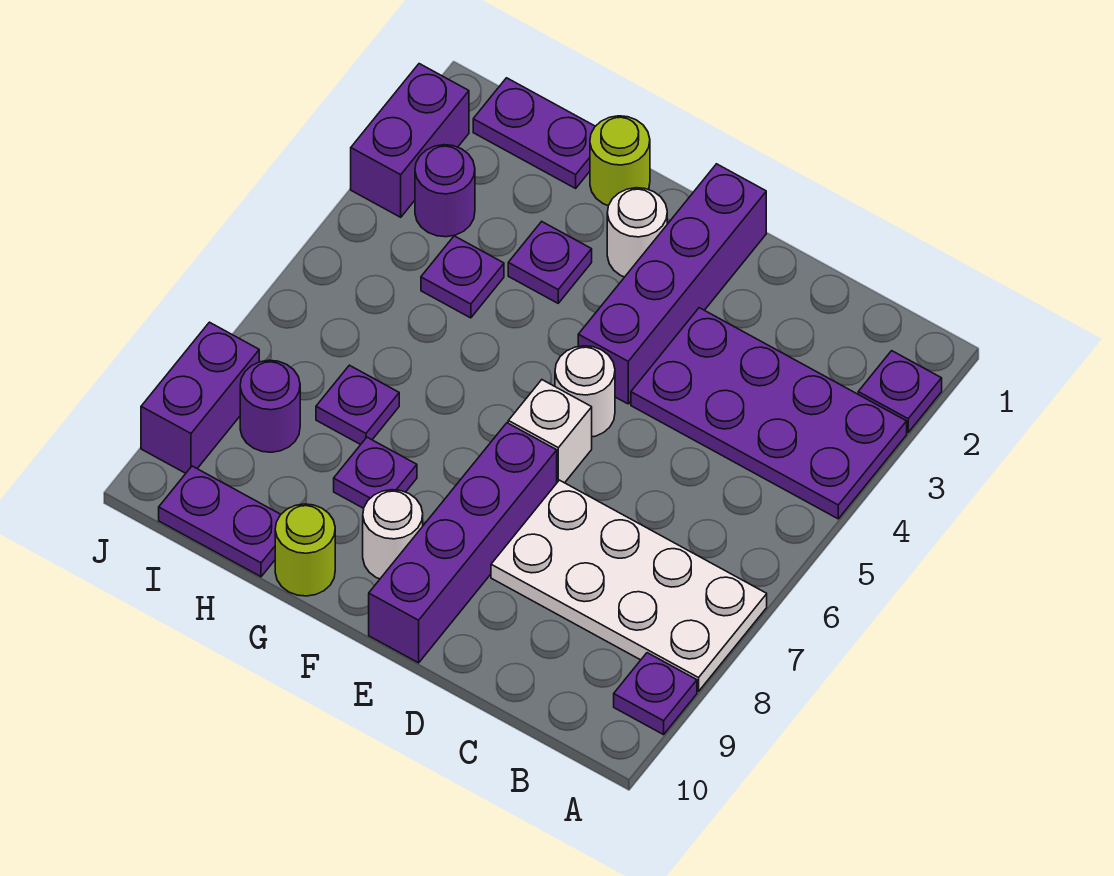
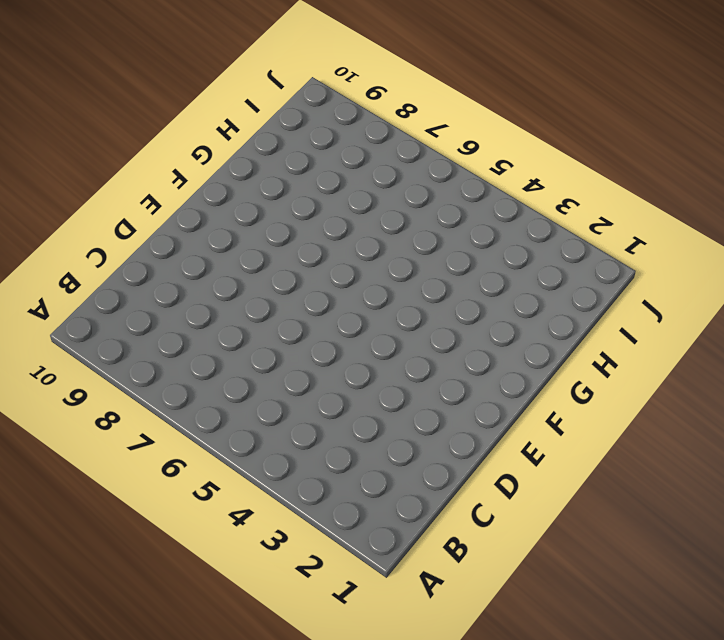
none -> purple 1x1 plate [858,351,942,432]
none -> purple 2x4 plate [631,308,907,519]
none -> white 2x4 plate [491,480,767,691]

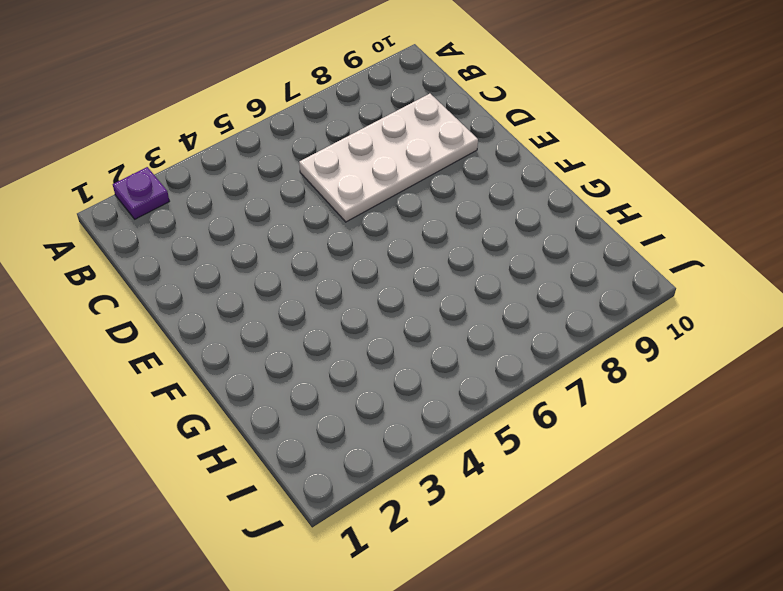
white 2x4 plate [299,94,478,222] -> white 2x4 plate turned to [491,480,767,691]
none -> purple 2x4 plate [631,308,907,519]
none -> purple 1x1 plate [614,653,697,735]
none -> purple 1x4 brick [578,164,766,404]

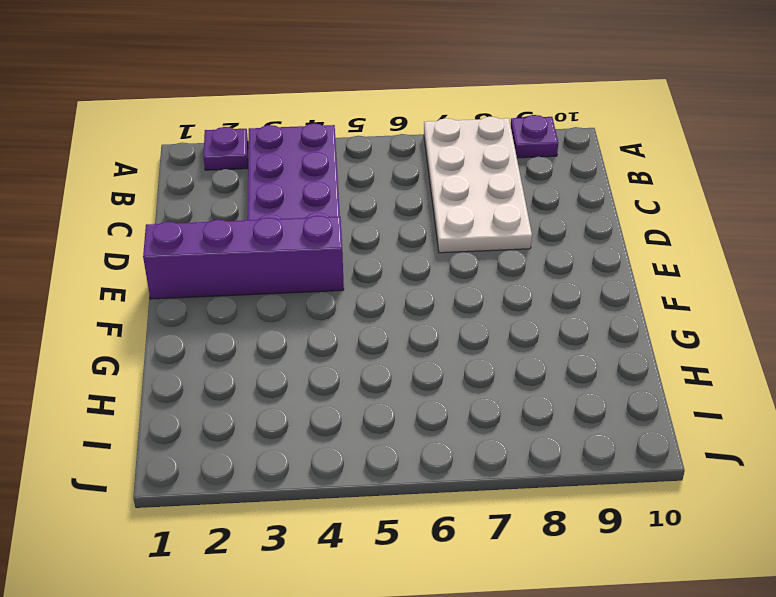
none -> white 1x1 round brick [555,346,615,437]
none -> white 1x1 brick [508,380,592,483]
none -> purple 1x4 brick [369,423,557,663]

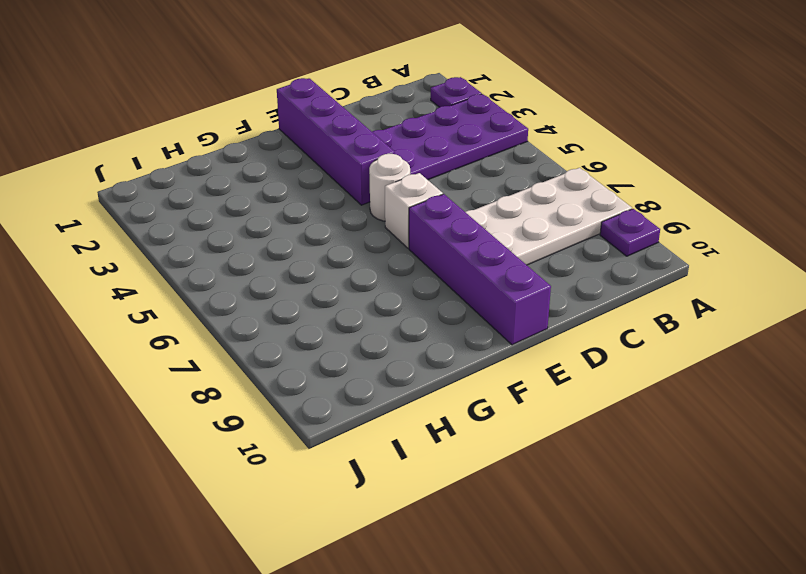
none -> white 1x1 round brick [607,188,667,277]
none -> white 1x1 round brick [363,490,423,579]
none -> lime 1x1 round brick [590,116,650,206]

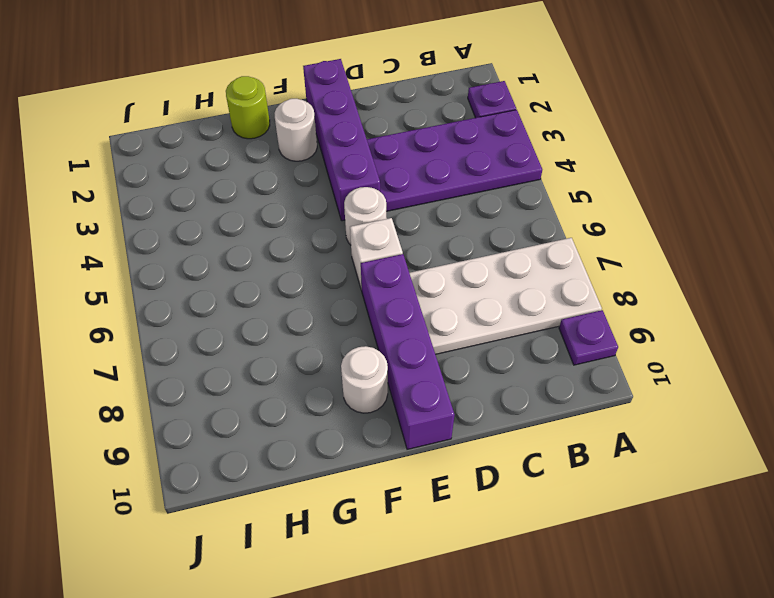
none -> purple 1x1 plate [508,222,592,303]
none -> purple 1x1 plate [334,437,417,508]
none -> lime 1x1 round brick [275,504,335,596]

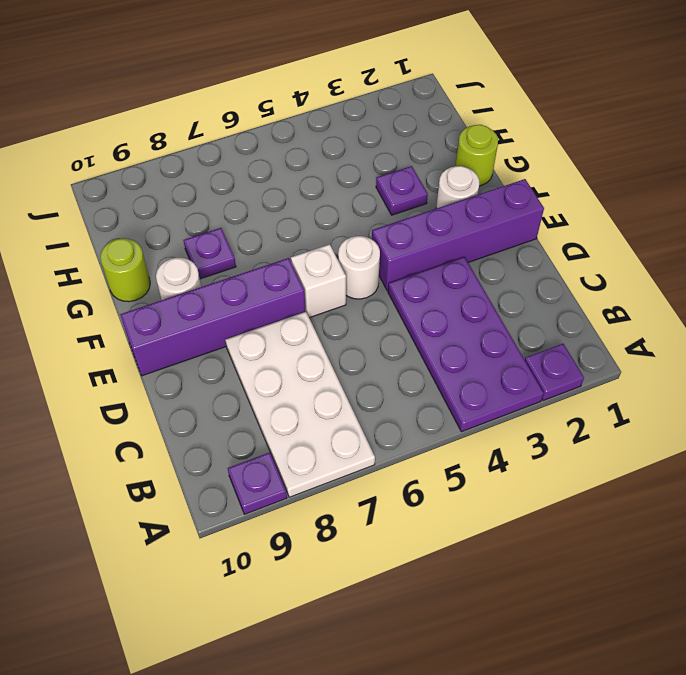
none -> purple 1x2 plate [473,78,595,188]
none -> purple 1x1 plate [421,236,504,318]
none -> purple 1x1 plate [316,365,399,445]

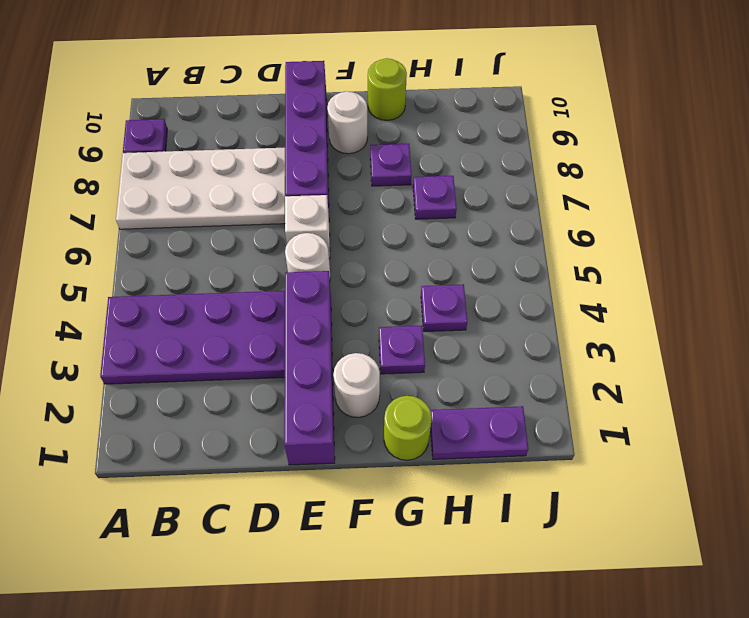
none -> purple 1x1 plate [858,351,942,432]
none -> purple 1x2 plate [159,466,281,577]
none -> purple 1x1 round brick [415,145,475,237]

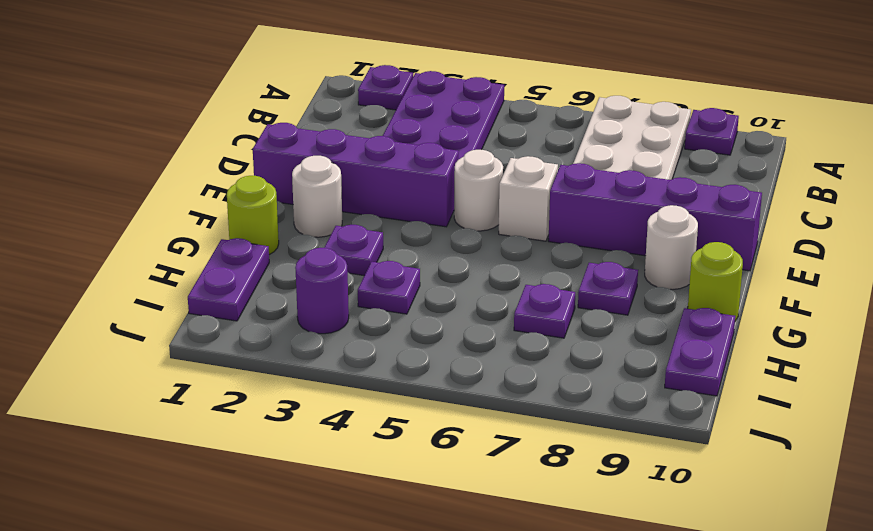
none -> purple 1x1 round brick [240,360,300,452]
none -> purple 1x2 brick [351,64,469,217]
none -> purple 1x2 brick [141,322,259,473]

